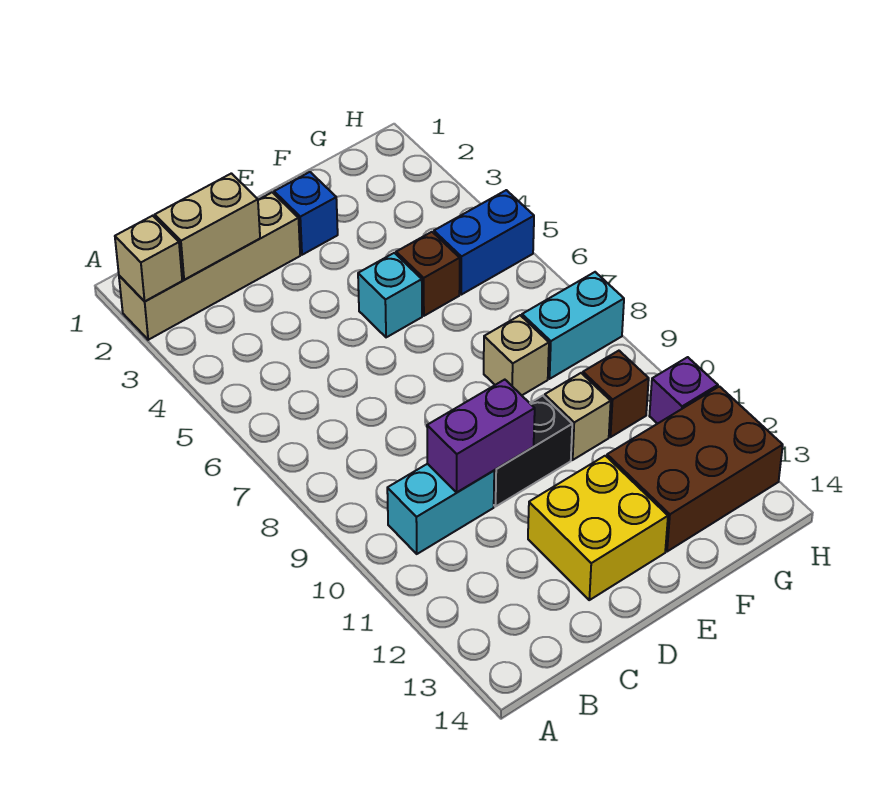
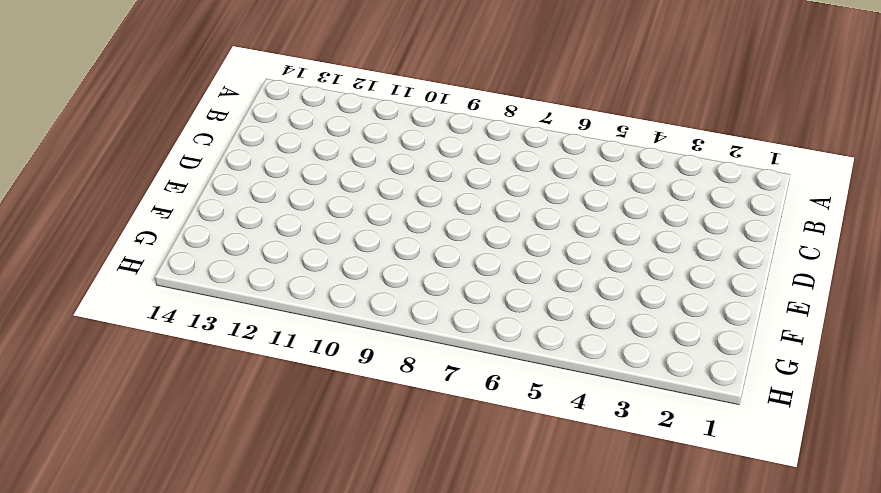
none -> tan 1x4 brick [119,192,300,340]
none -> cyan 1x2 brick [387,464,494,554]
none -> black 1x2 brick [494,396,572,506]

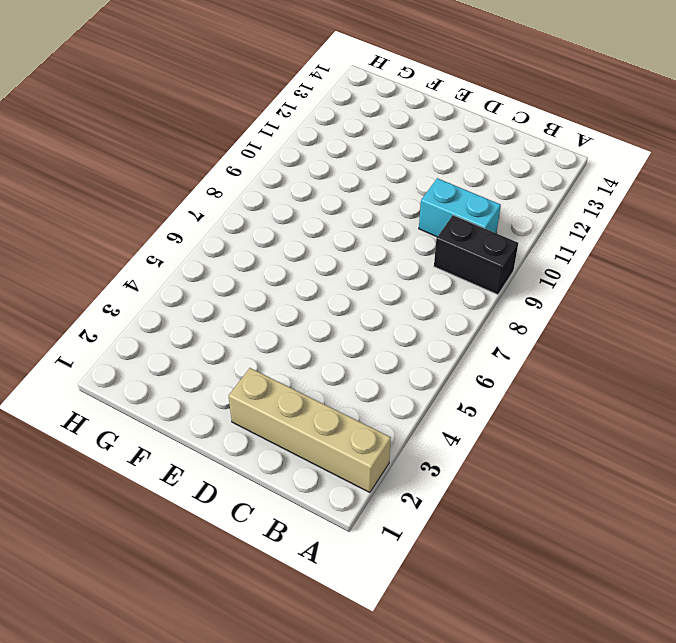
black 1x2 brick [434,215,518,295] -> black 1x2 brick moved to [494,396,572,506]
none -> yellow 2x2 brick [528,456,668,600]
none -> blue 1x1 brick [274,172,338,255]
none -> cyan 1x1 brick [358,253,422,337]

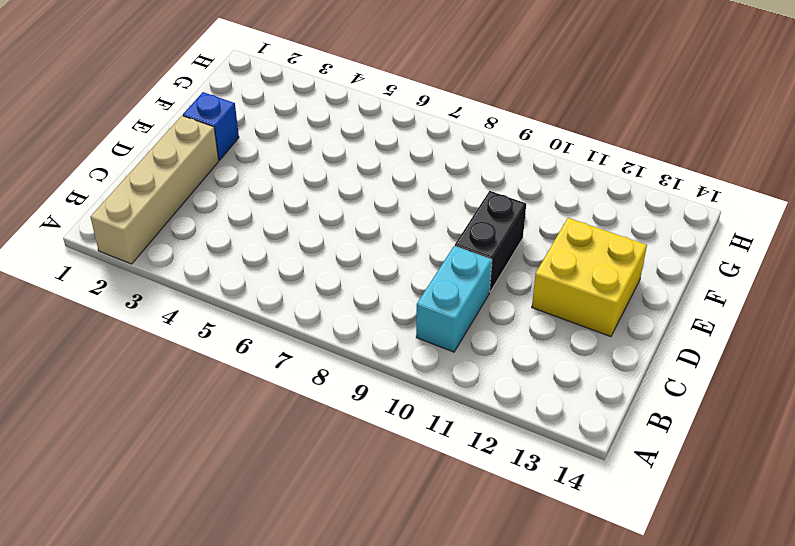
none -> cyan 1x1 brick [358,253,422,337]
none -> brown 1x1 brick [396,232,460,316]
none -> tan 1x1 brick [484,315,549,395]

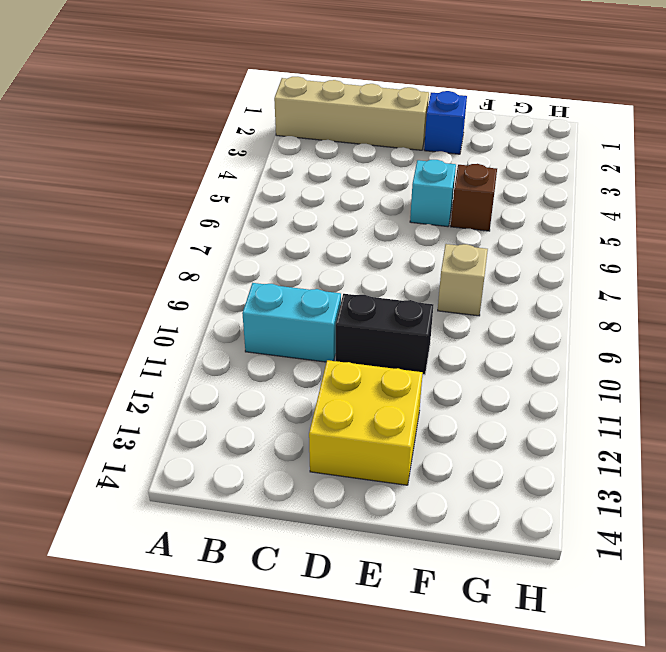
none -> tan 1x1 brick [545,373,611,460]
none -> brown 2x3 brick [607,386,783,552]
none -> blue 1x2 brick [434,190,534,295]

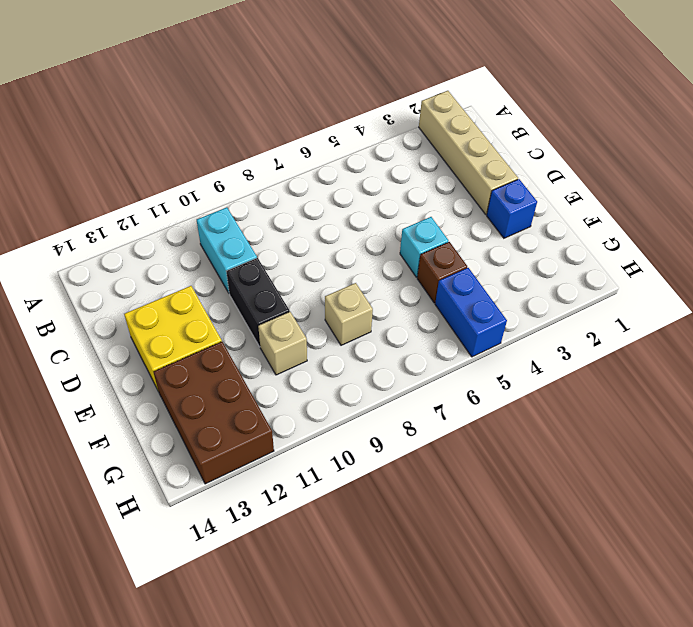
none -> cyan 1x2 brick [522,272,624,379]
none -> brown 1x1 brick [583,351,649,437]
none -> purple 1x1 brick [649,357,718,424]

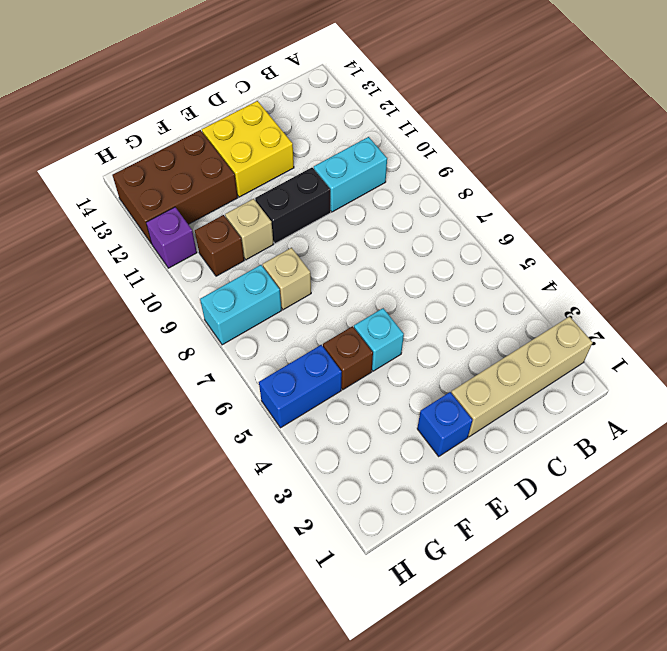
none -> tan 1x1 brick [115,216,182,301]
none -> tan 1x2 brick [155,173,260,280]
none -> purple 1x2 brick [427,380,535,492]

